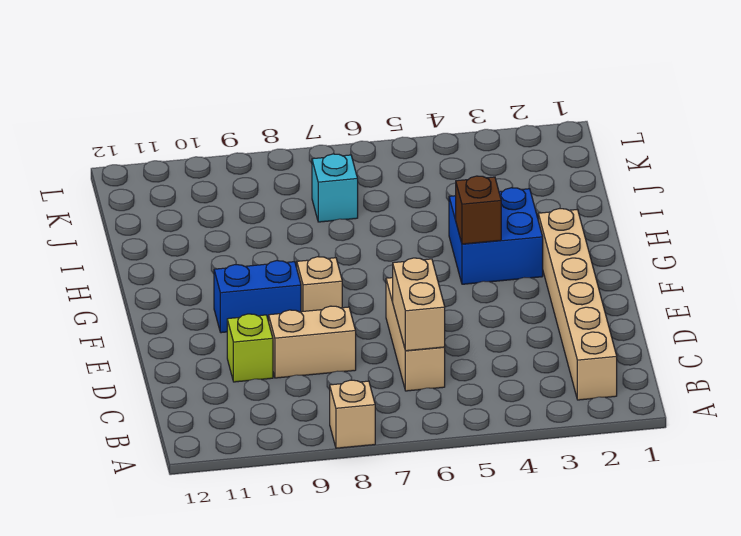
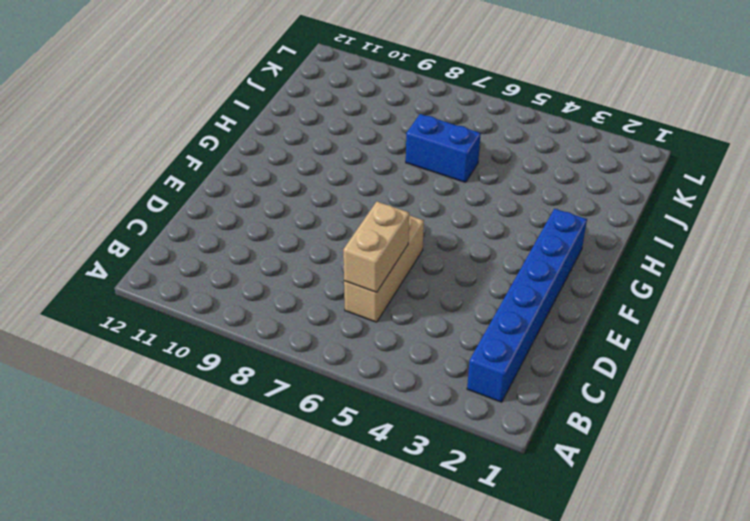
blue 1x6 brick [467,209,587,402] -> tan 1x6 brick [538,209,617,400]
blue 1x2 brick [406,114,481,182] -> blue 1x2 brick moved to [214,261,301,333]
none -> tan 1x1 brick [330,380,375,448]
none -> tan 1x2 brick [269,306,356,378]

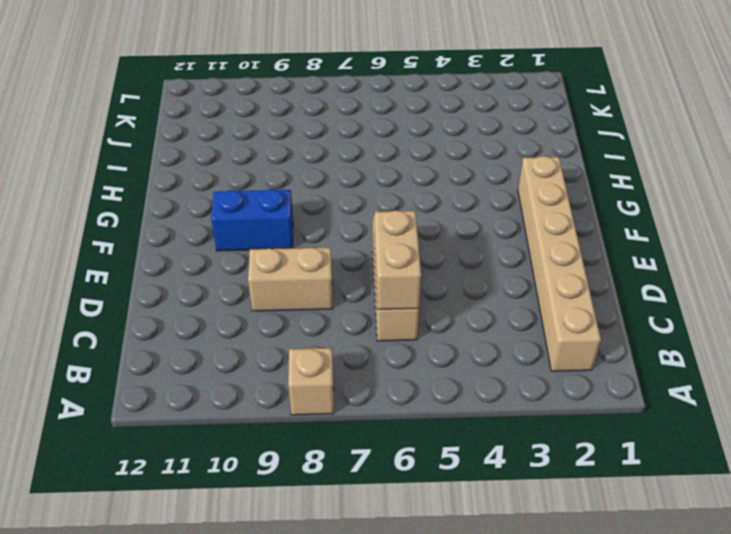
none -> lime 1x1 brick [227,314,273,382]
none -> tan 1x1 brick [297,257,342,312]

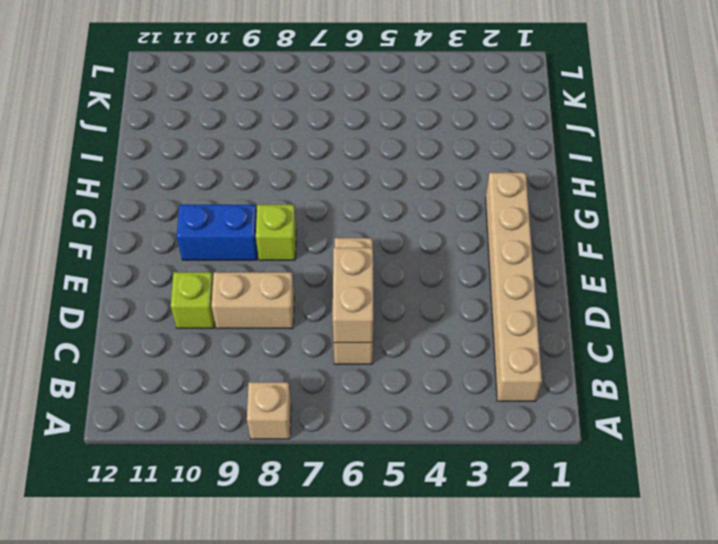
lime 1x1 brick [256,205,296,260] -> tan 1x1 brick [297,257,342,312]
none -> blue 2x2 brick [449,188,543,284]
none -> cyan 1x1 brick [312,154,358,222]

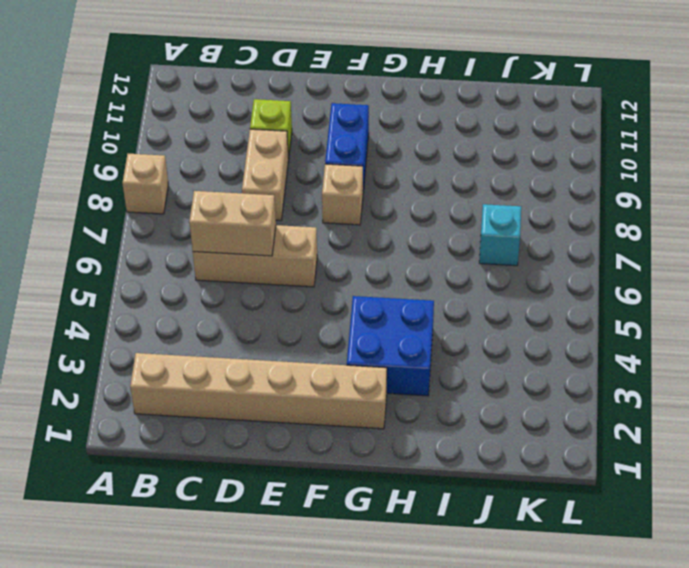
none -> brown 1x1 brick [456,176,501,244]

